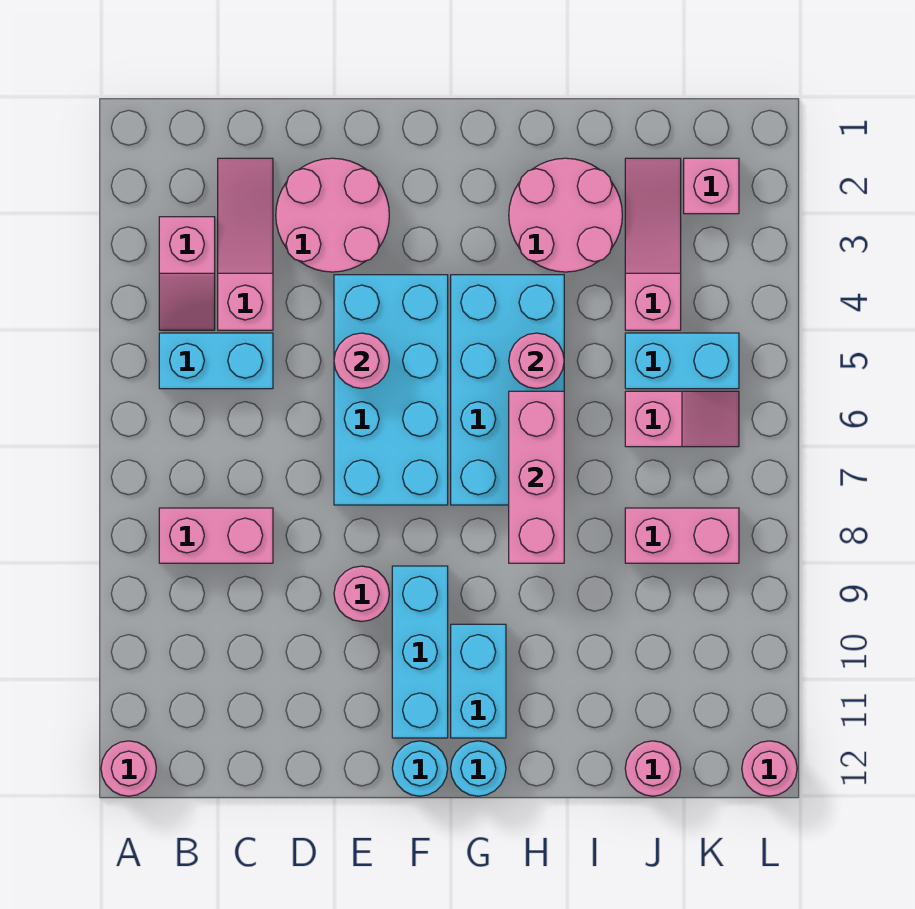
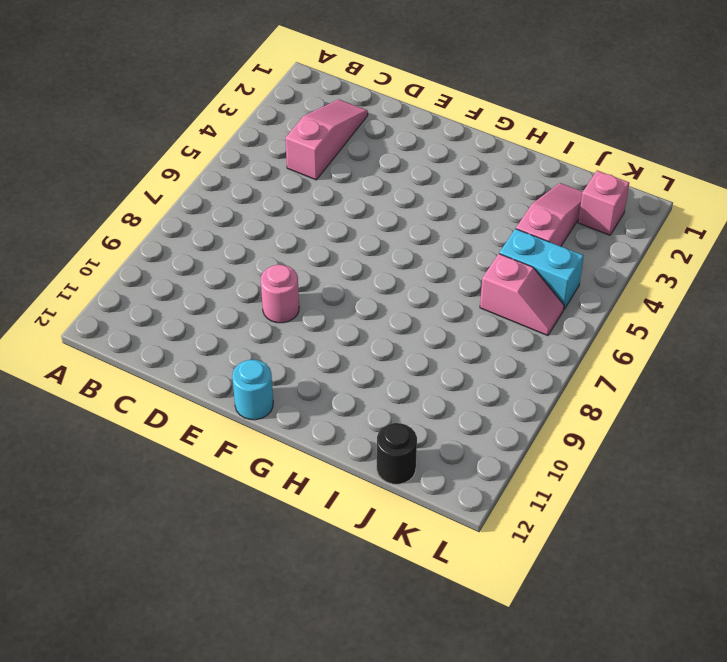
black 1x1 round brick [377,423,417,484] -> pink 1x1 round brick [625,741,681,796]
none -> pink 1x1 round brick [101,741,156,796]
none -> pink 1x2 slope [159,217,215,330]
none -> cyan 1x2 brick [159,333,273,389]

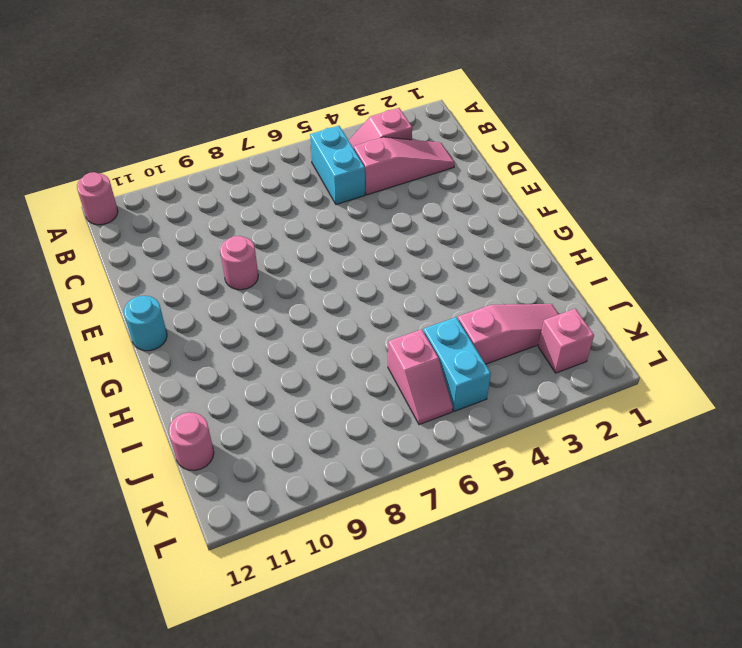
none -> pink 1x2 brick [159,508,273,563]
none -> pink 2x2 round brick [276,158,389,272]
none -> cyan 2x4 brick [334,275,448,505]

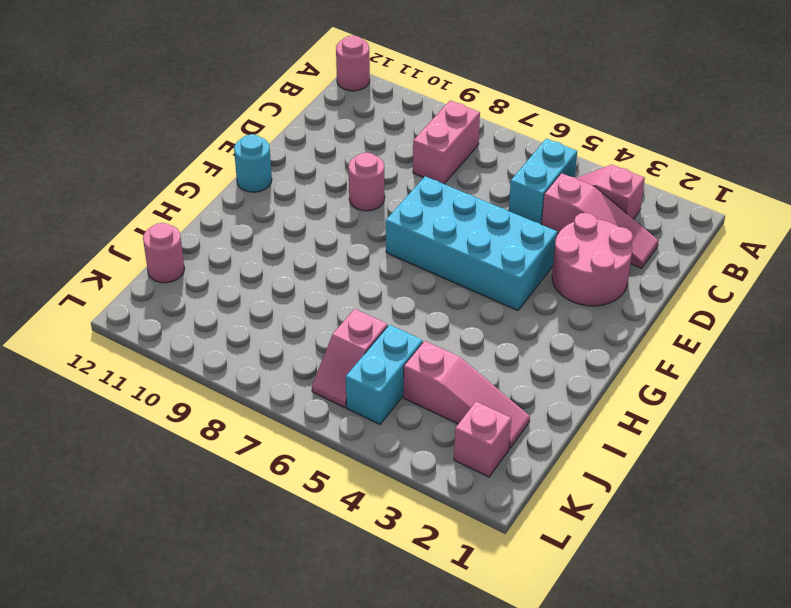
none -> cyan 1x3 brick [392,566,448,738]
none -> cyan 2x4 brick [451,275,564,505]
none -> cyan 1x2 brick [451,624,506,738]

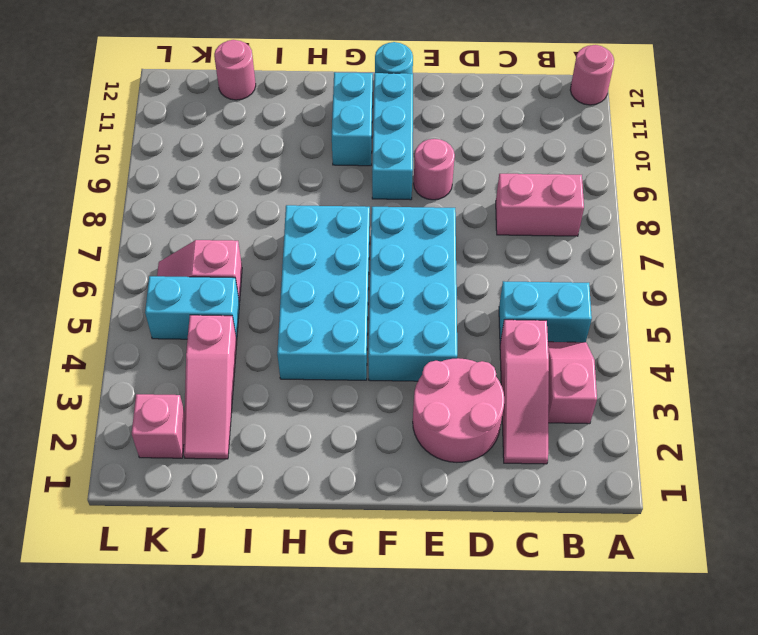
none -> cyan 1x1 round brick [451,741,506,796]
none -> pink 2x2 round brick [509,158,622,272]
none -> pink 1x2 brick [625,508,739,563]

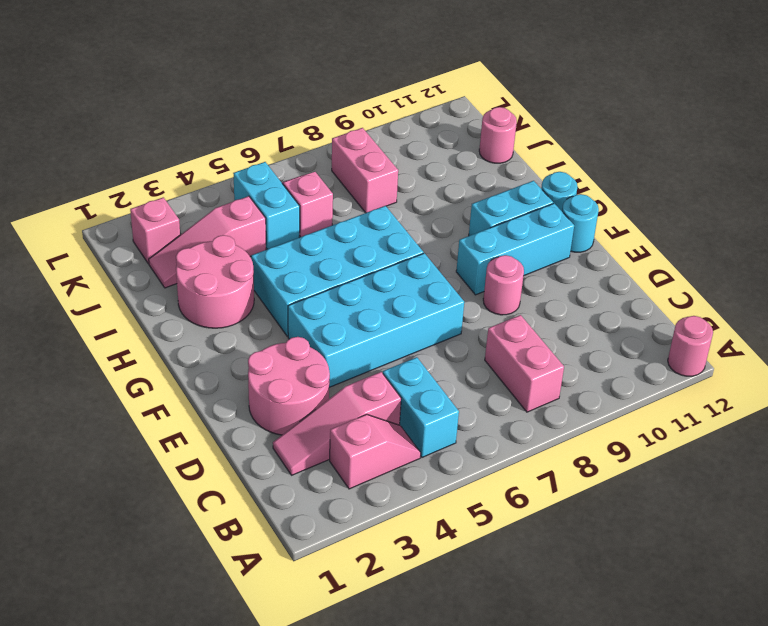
none -> pink 1x1 round brick [742,741,797,796]
none -> pink 1x1 round brick [334,333,389,388]
none -> pink 1x1 round brick [509,333,564,388]

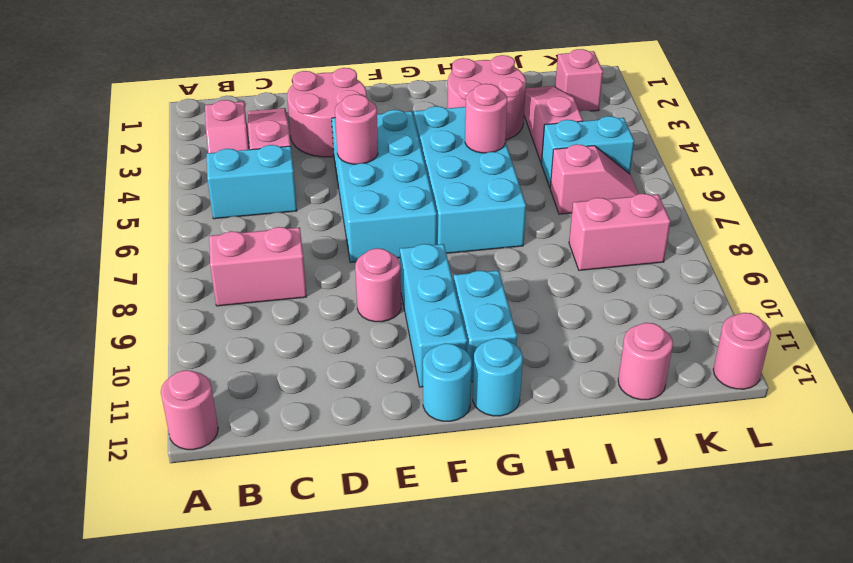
none -> pink 1x3 brick [509,391,564,563]

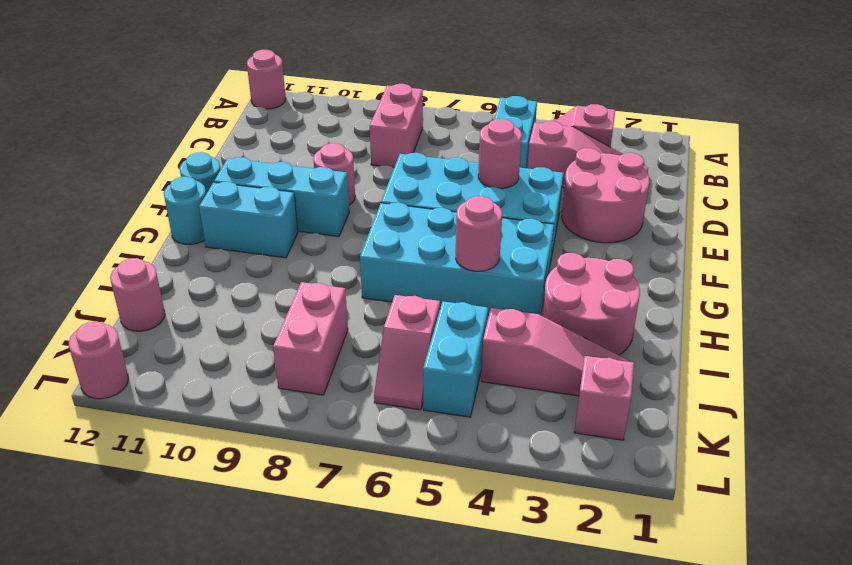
none -> pink 1x3 brick [509,391,564,563]

